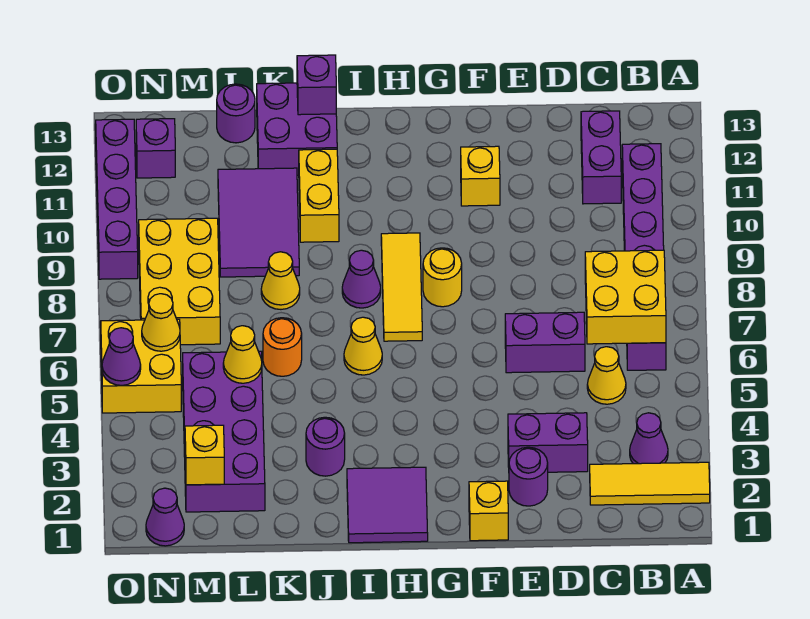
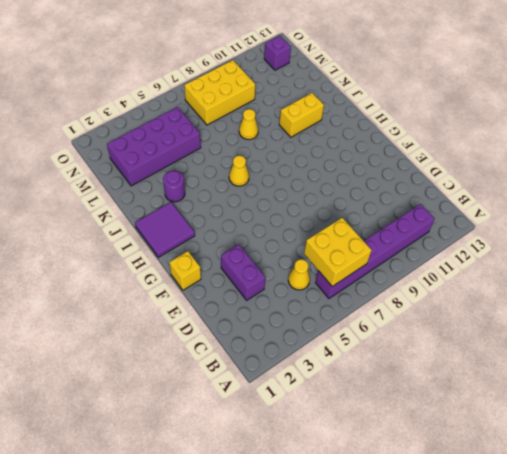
none -> yellow 1x3 tile [590,462,710,505]
none -> purple 1x1 cone [630,413,668,464]
none -> purple 1x2 brick [581,111,621,204]
none -> purple 1x2 brick [505,312,585,373]

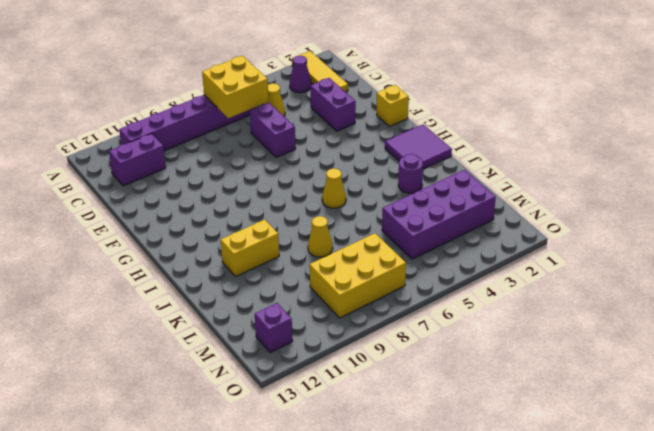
none -> purple 1x1 round brick [509,447,548,506]
none -> yellow 1x1 brick [461,146,500,206]
none -> yellow 1x1 round brick [423,248,462,307]
none -> yellow 1x3 tile [381,233,422,341]

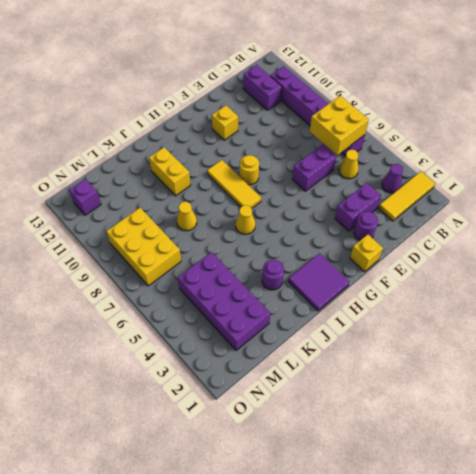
none -> purple 1x1 cone [342,250,381,308]
none -> purple 2x2 brick [257,83,337,175]
none -> orange 1x1 round brick [263,318,302,376]
none -> purple 2x3 tile [218,168,299,277]

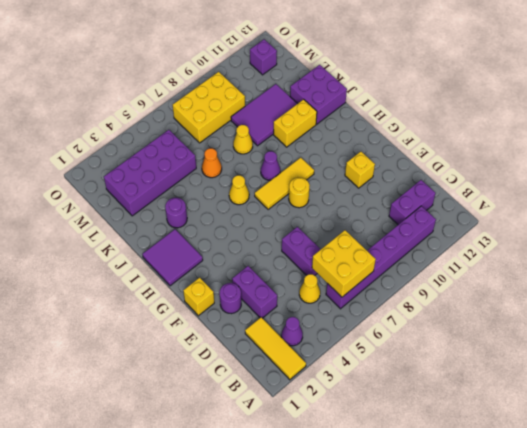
orange 1x1 cone [202,148,222,178] -> orange 1x1 round brick [263,318,302,376]
none -> purple 1x1 round brick [217,84,255,143]
none -> purple 1x1 cone [146,488,184,546]
none -> yellow 2x2 brick [101,319,181,413]
none -> purple 1x4 brick [96,119,138,279]

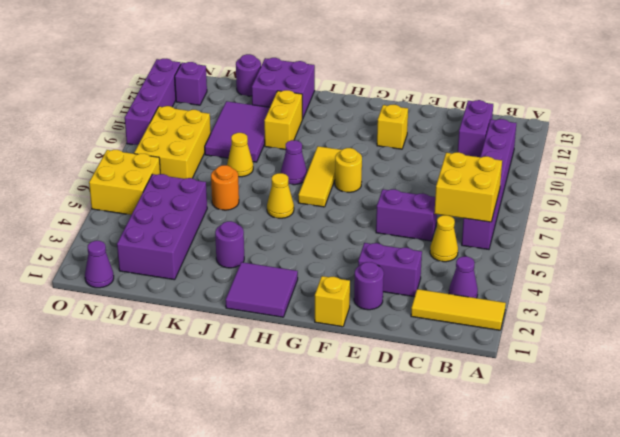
none -> purple 1x1 brick [297,55,336,115]
none -> yellow 1x1 cone [223,326,262,383]
none -> yellow 1x1 brick [185,425,224,485]
none -> yellow 1x1 cone [142,294,180,351]

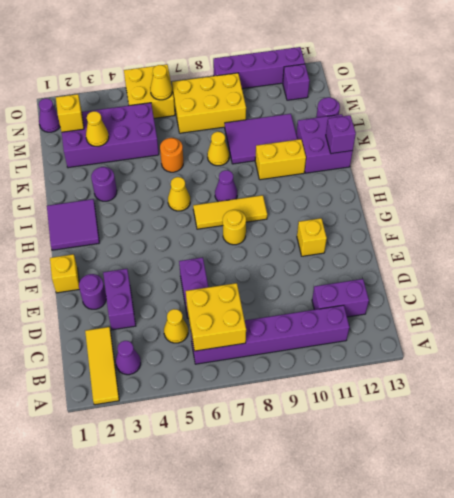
yellow 1x1 cone [86,111,109,146] -> yellow 1x1 cone moved to [223,326,262,383]
none -> purple 1x1 cone [102,328,141,385]

